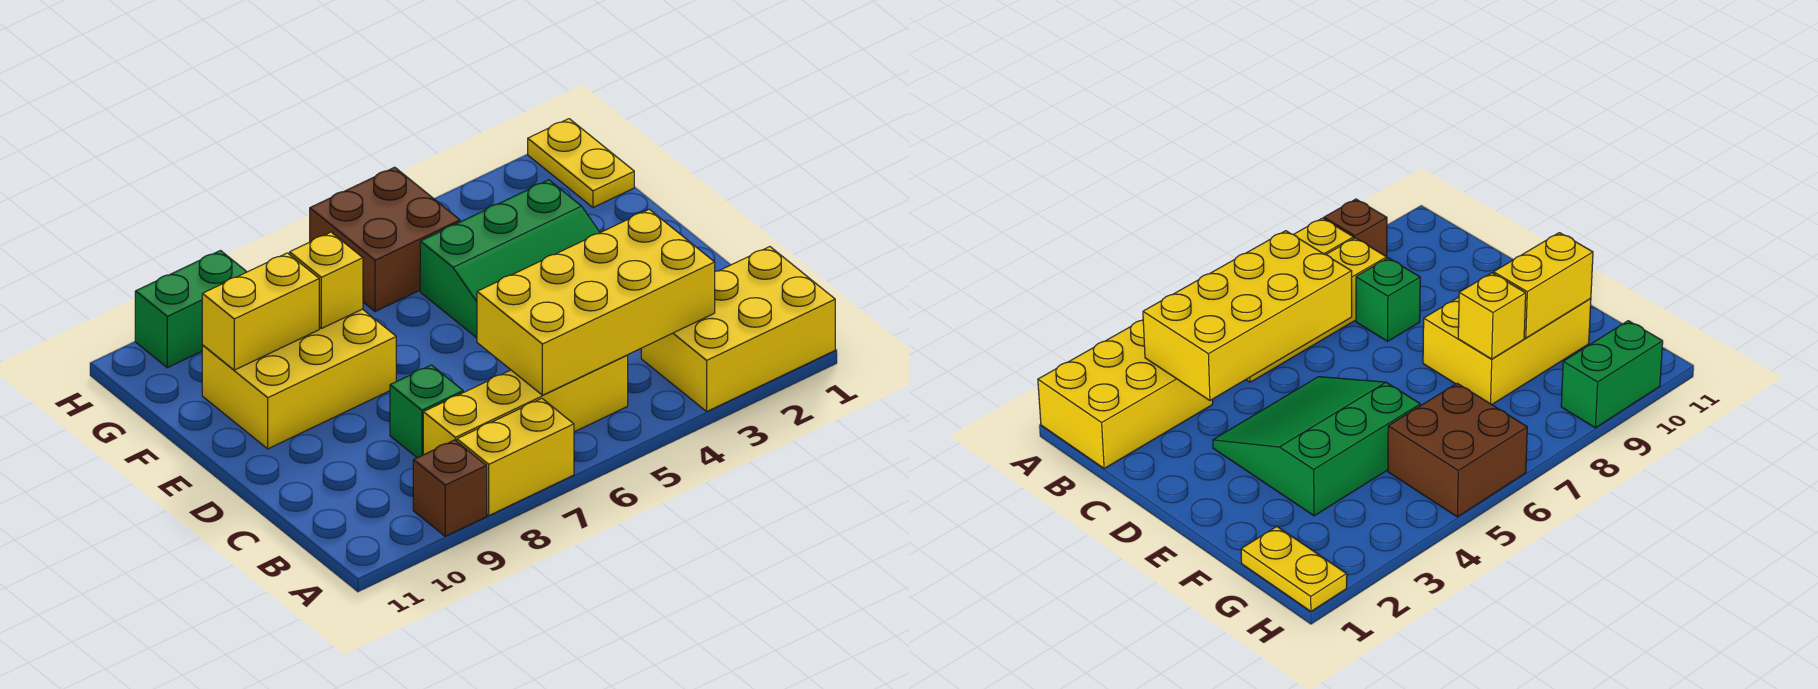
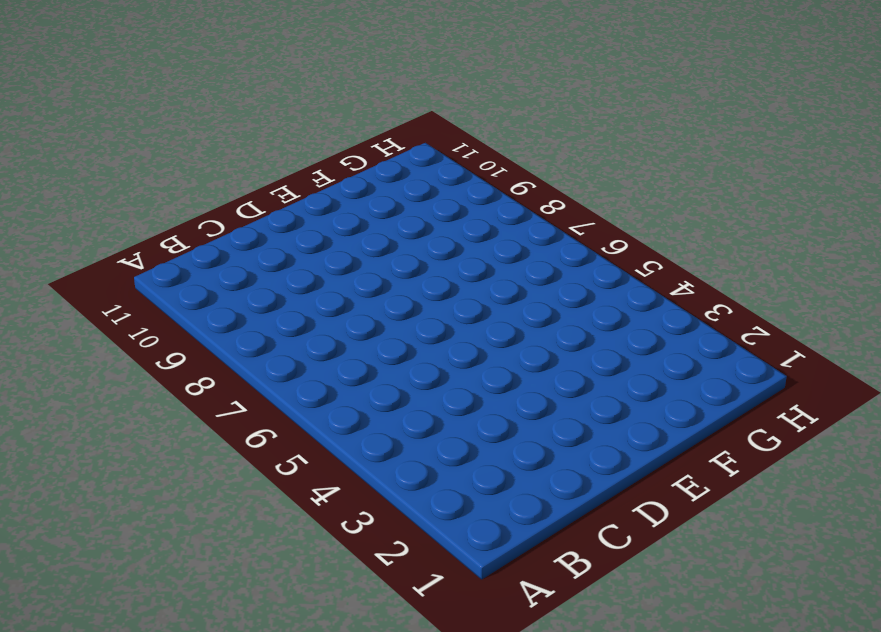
none -> yellow 2x3 brick [641,247,835,411]
none -> yellow 1x2 brick [457,398,574,515]
none -> brown 1x1 brick [413,440,487,536]

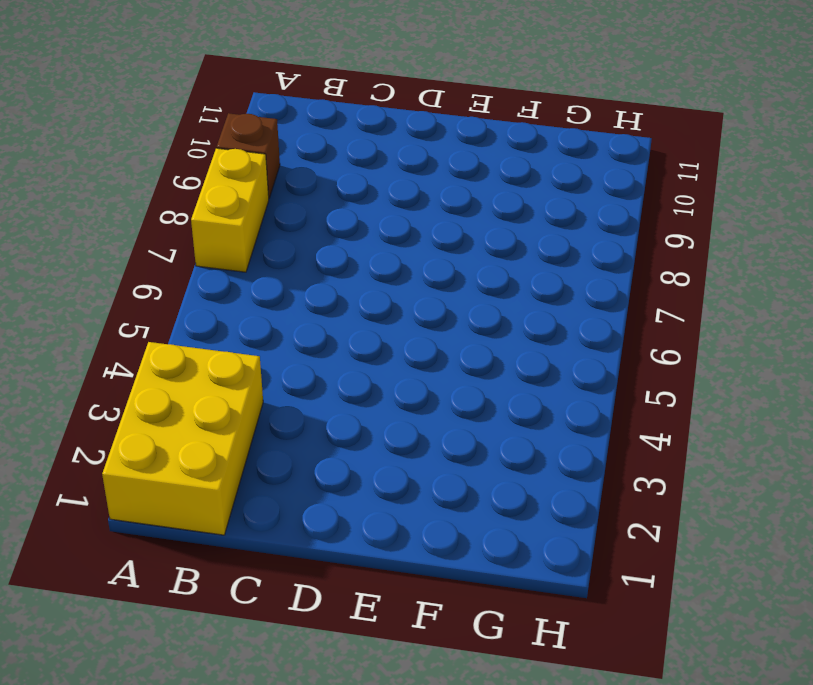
none -> yellow 1x4 brick [423,355,628,455]
none -> green 1x1 brick [390,365,463,458]
none -> green 3x3 slope [420,180,600,338]

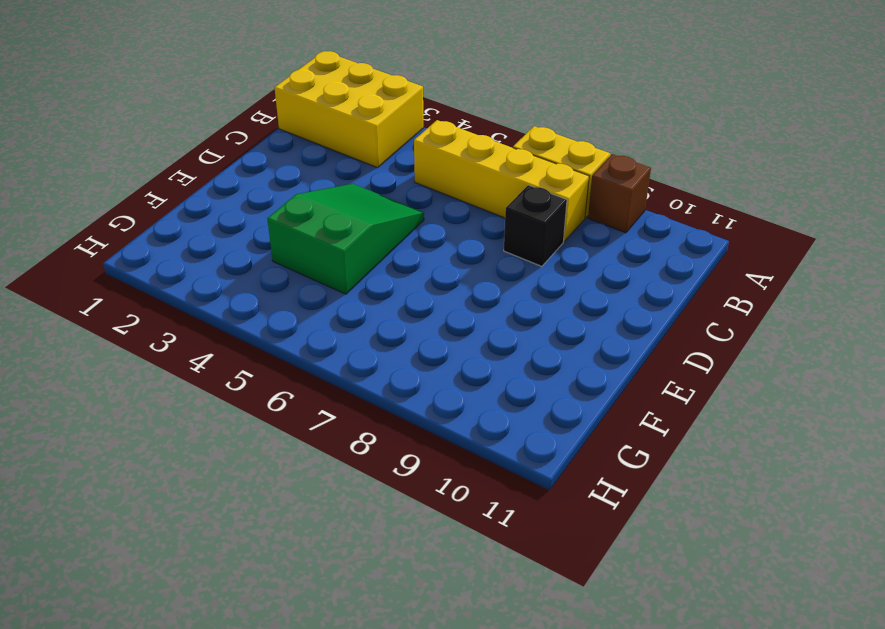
black 1x1 brick [504,185,567,266] -> green 1x1 brick [390,365,463,458]
green 2x3 slope [267,184,424,294] -> green 3x3 slope [420,180,600,338]
none -> yellow 2x3 brick [202,309,396,449]
none -> yellow 1x2 plate [528,119,634,208]
none -> brown 2x2 brick [310,167,460,312]

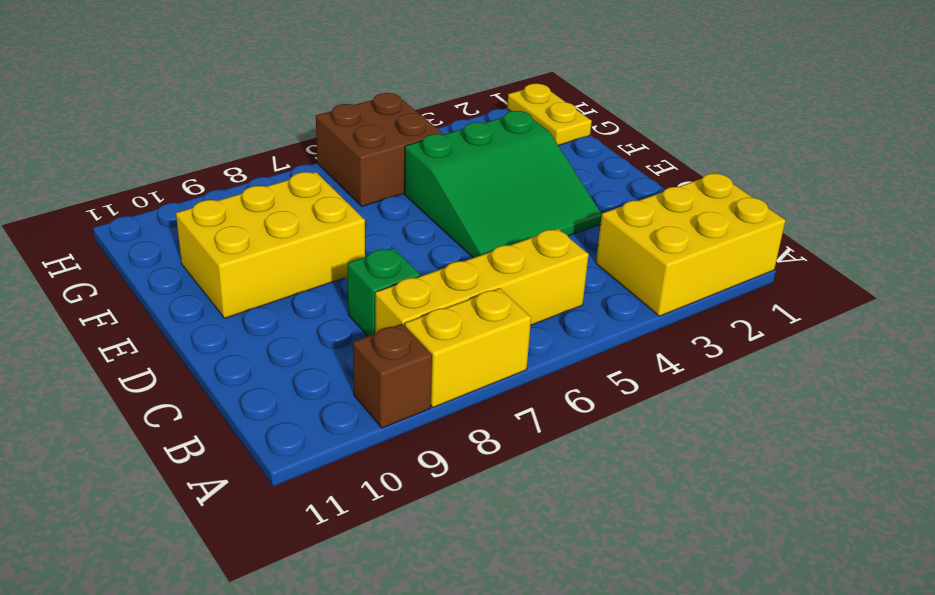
none -> green 1x2 brick [135,251,247,368]
none -> yellow 2x4 brick [477,209,715,395]
none -> yellow 1x1 brick [290,232,363,329]

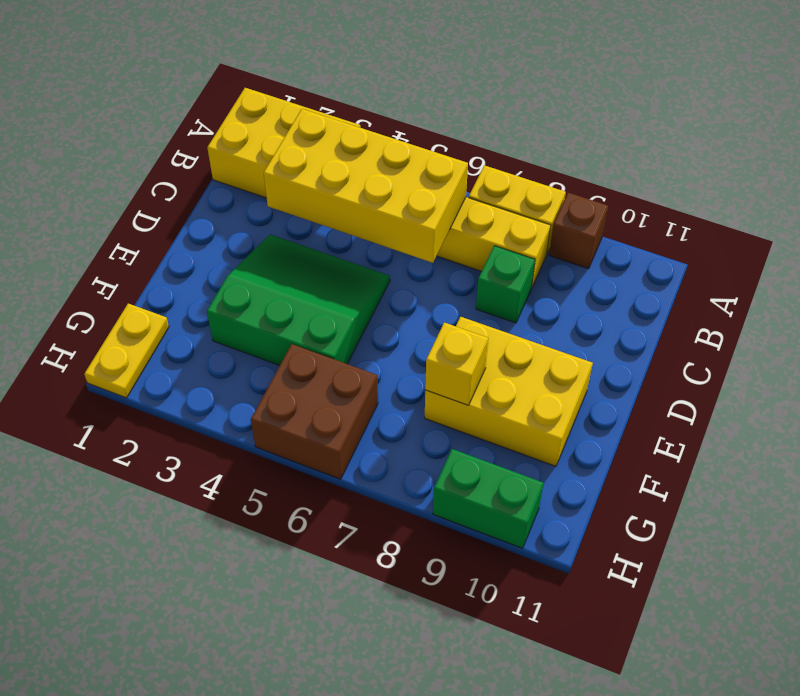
none -> yellow 1x2 brick [202,253,319,370]

